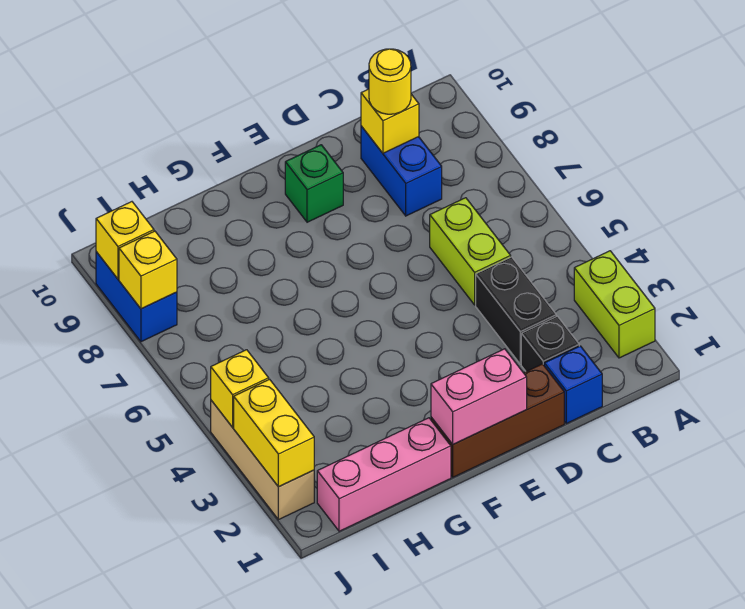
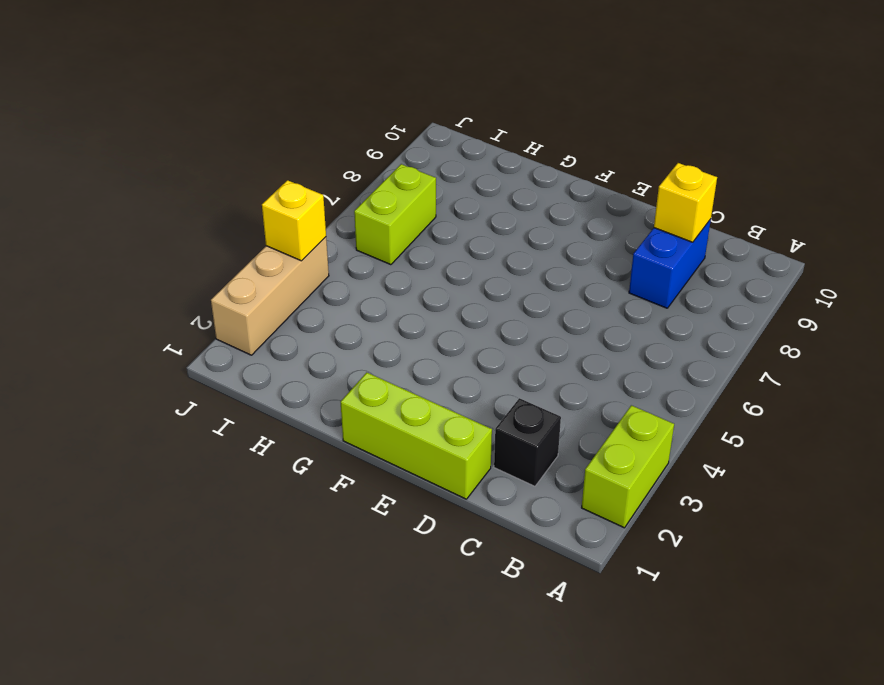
lime 1x3 brick [341,373,492,499] -> brown 1x3 brick [431,364,564,477]
lime 1x2 brick [354,164,436,265] -> lime 1x2 brick moved to [430,198,511,305]
none -> blue 1x1 brick [544,346,602,424]
none -> black 1x2 brick [476,257,556,364]
none -> green 1x1 brick [285,145,343,222]

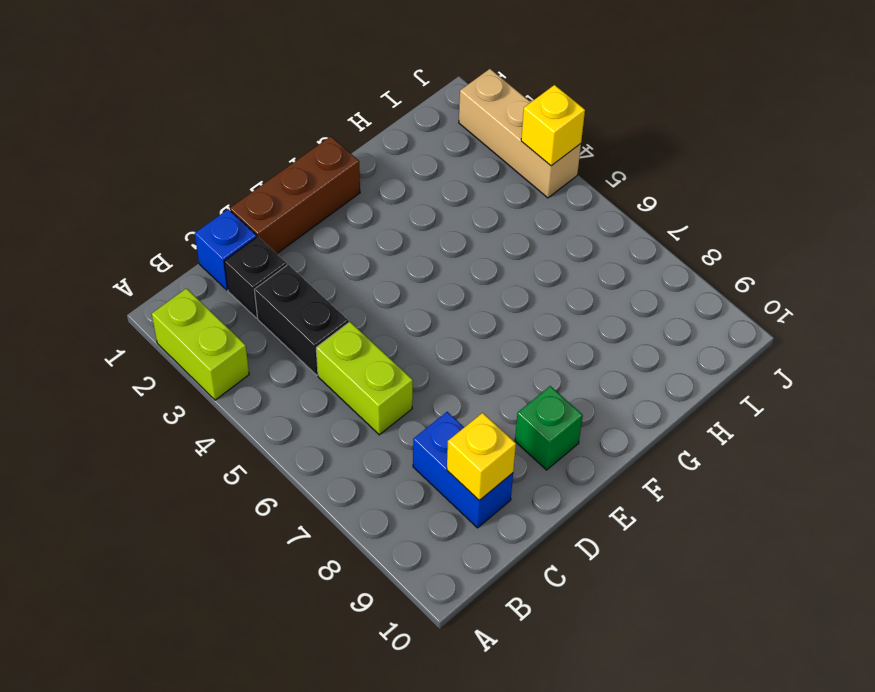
none -> pink 1x3 brick [317,418,451,531]
none -> blue 1x2 brick [96,252,177,342]
none -> pink 1x2 brick [431,349,527,444]

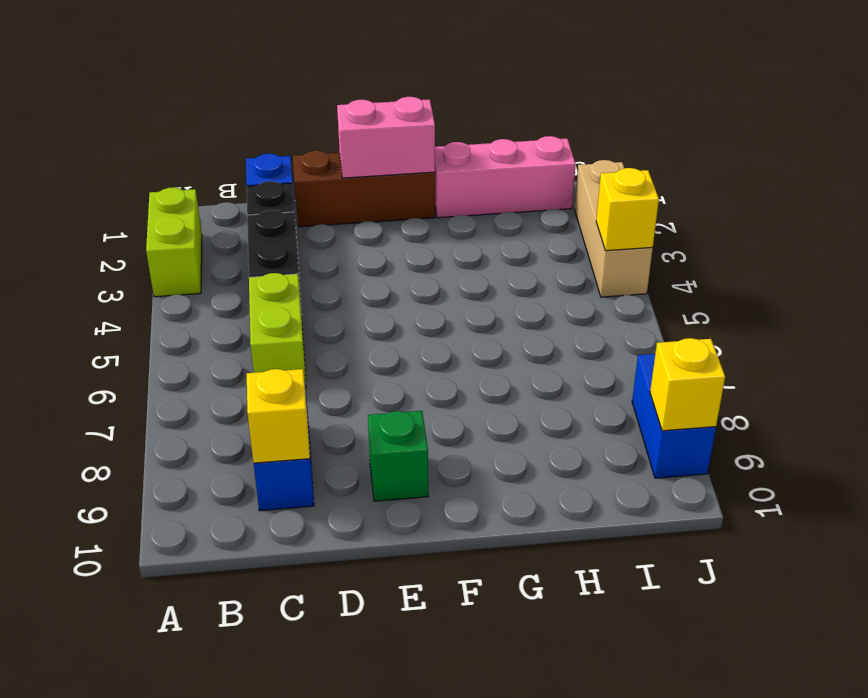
none -> yellow 1x2 brick [234,379,314,487]
none -> yellow 1x1 brick [119,231,177,309]
none -> yellow 1x1 round brick [369,49,411,114]

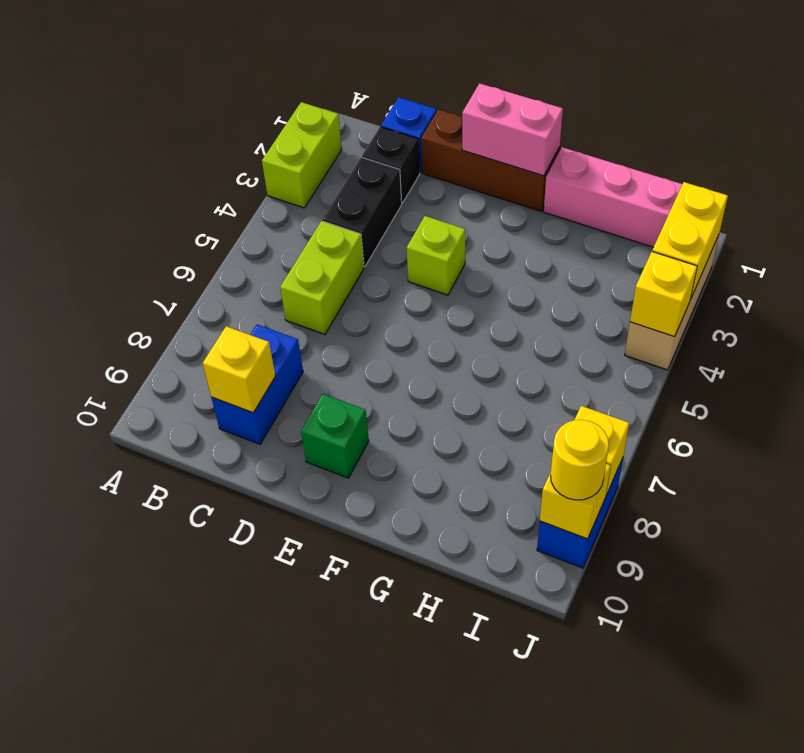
lime 1x1 brick [407,216,465,295] -> none
yellow 1x1 round brick [551,420,609,500] -> yellow 1x1 round brick moved to [369,49,411,114]

